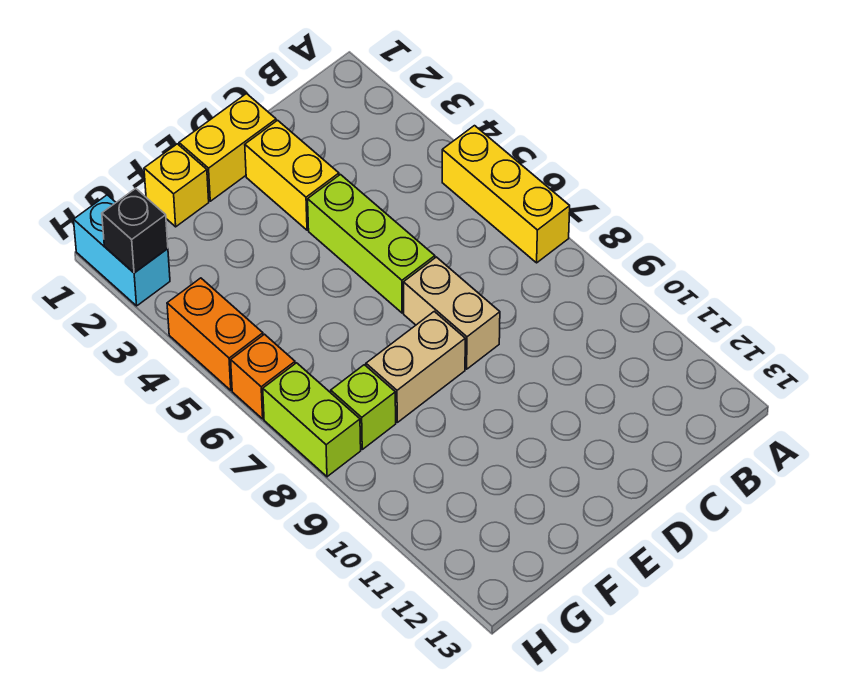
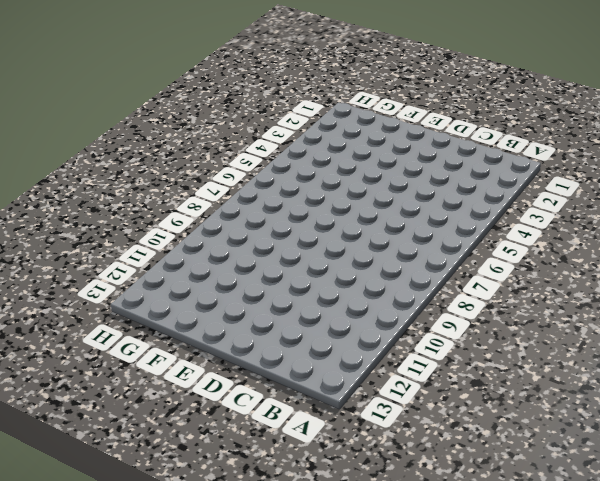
none -> yellow 1x3 brick [442,126,570,263]
none -> yellow 1x2 brick [179,94,276,201]
none -> yellow 1x2 brick [245,120,339,230]

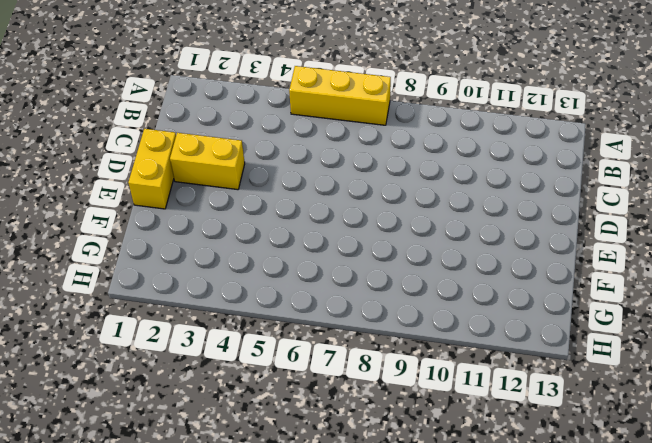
none -> lime 1x3 brick [308,175,435,313]
none -> tan 1x2 brick [403,257,500,369]
none -> tan 1x2 brick [366,311,465,422]

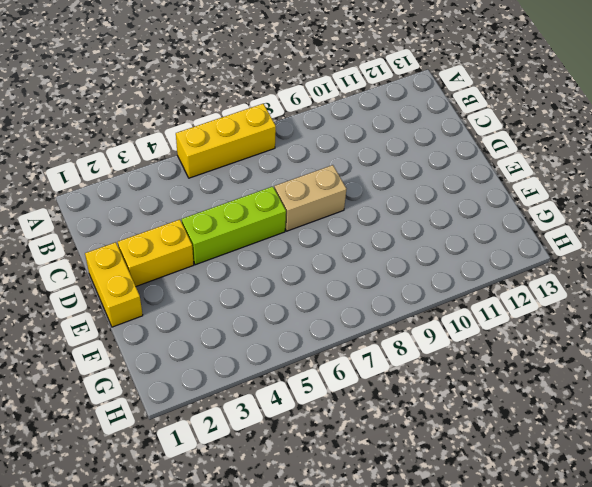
none -> tan 1x2 brick [366,311,465,422]
none -> yellow 1x1 brick [144,144,209,227]
none -> lime 1x1 brick [331,365,396,449]

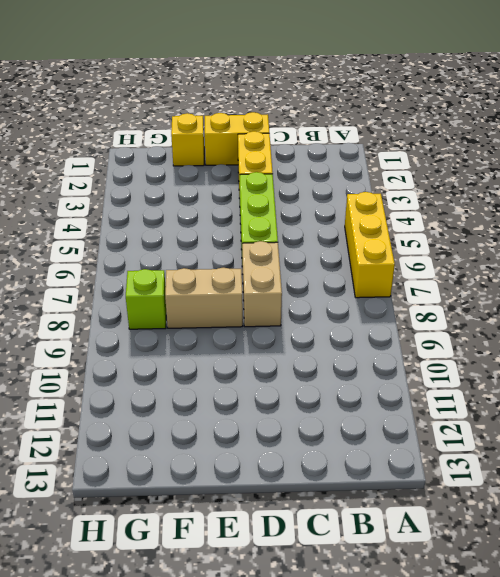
none -> cyan 1x2 brick [74,195,170,306]
none -> orange 1x2 brick [167,278,263,390]
none -> orange 1x1 brick [231,334,295,419]

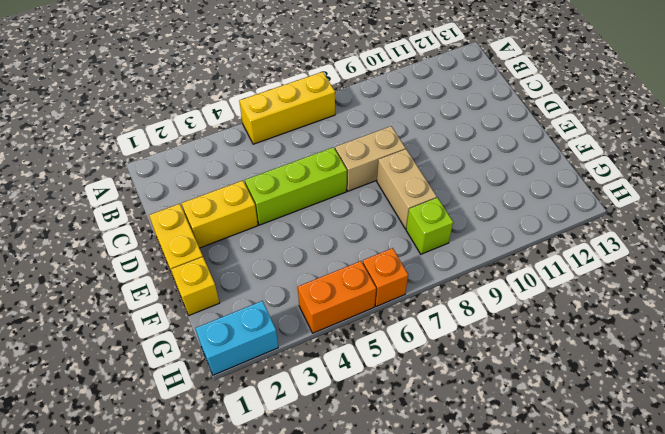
none -> lime 1x2 brick [263,363,361,477]
none -> black 1x1 brick [102,188,168,273]

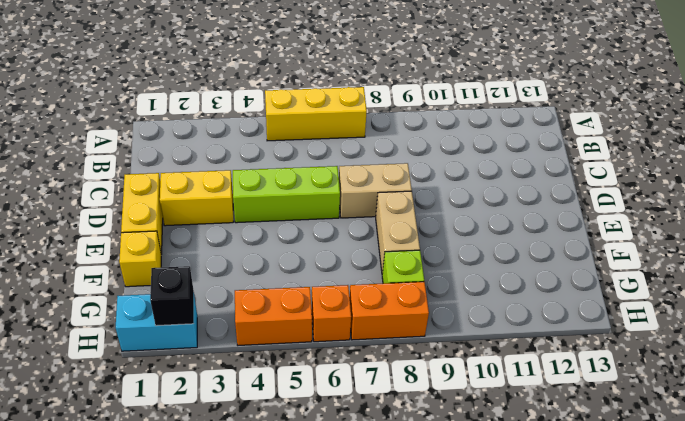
orange 1x2 brick [349,282,429,340] -> lime 1x2 brick [263,363,361,477]

